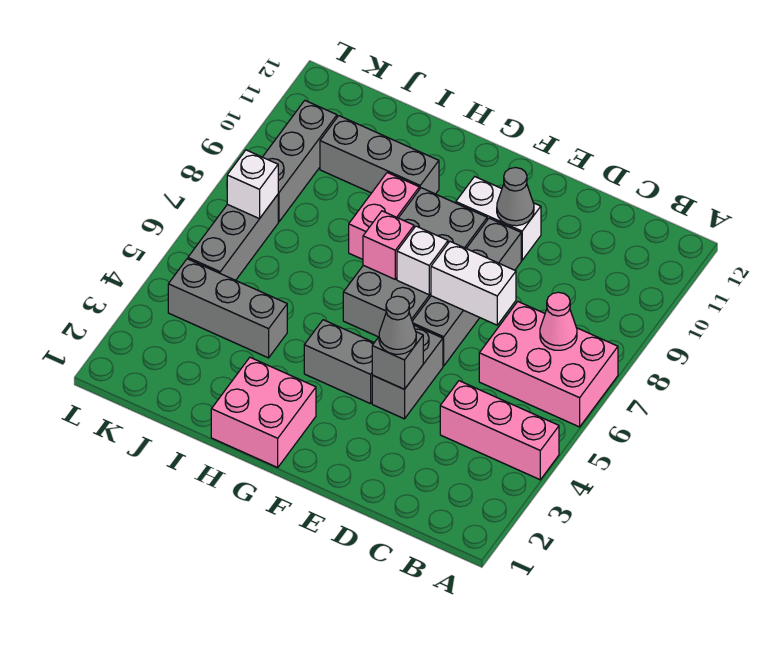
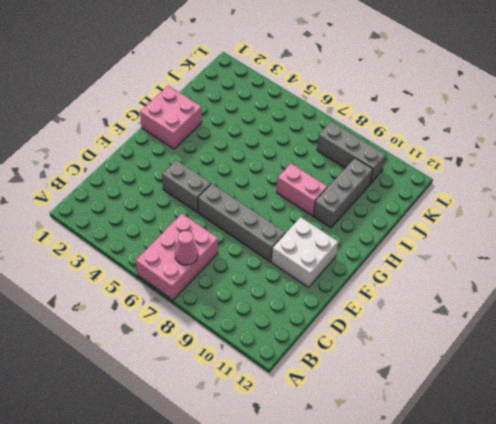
white 2x2 brick [271,217,338,287] -> white 1x2 brick [456,177,541,260]
none -> pink 1x3 brick [440,381,559,480]
none -> grey 1x2 brick [304,320,374,404]
none -> grey 2x4 brick [343,188,487,337]

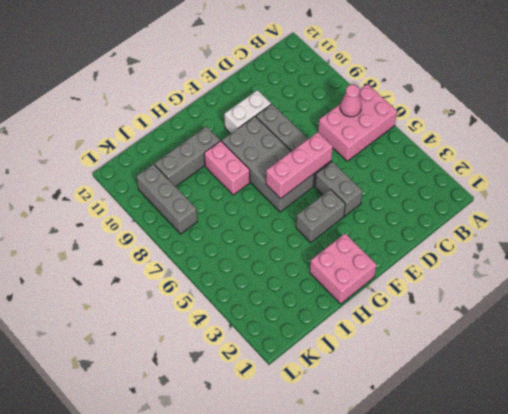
pink 1x3 brick [266,132,333,199] -> pink 1x3 brick moved to [440,381,559,480]
none -> grey 1x3 brick [168,259,287,358]
none -> grey 1x3 brick [188,195,278,280]
none -> white 1x2 brick [431,242,516,325]

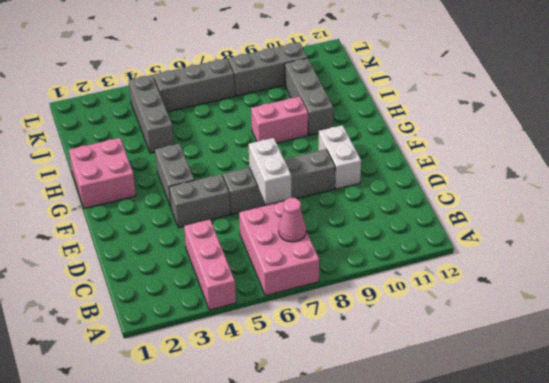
none -> grey 2x4 brick [343,188,487,337]
none -> grey 1x1 brick [372,332,423,389]
none -> grey 1x1 cone [497,167,534,226]

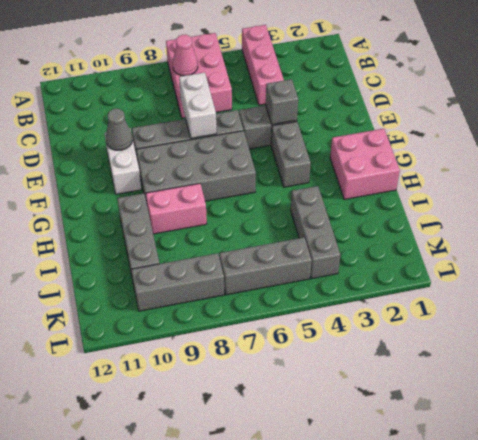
none -> white 1x1 brick [397,226,448,295]
none -> pink 1x1 brick [363,211,414,279]
none -> white 1x1 brick [227,150,278,219]

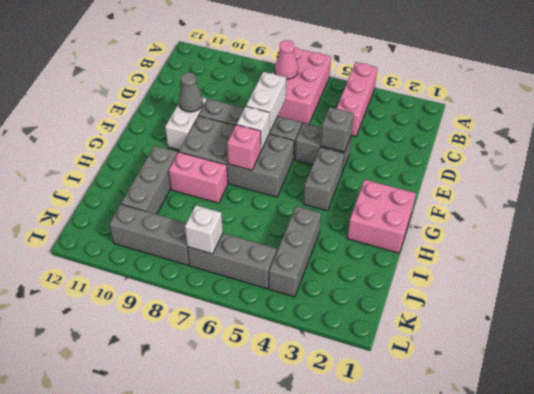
none -> grey 1x1 cone [379,296,416,354]

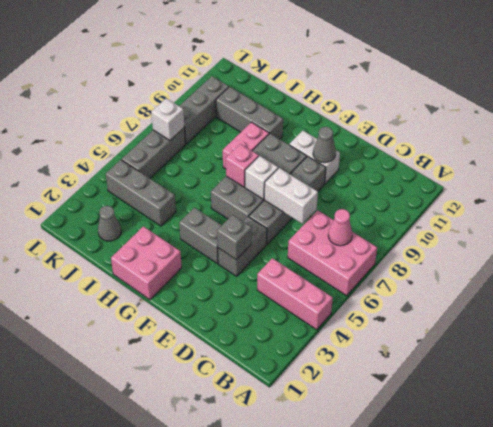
grey 1x1 cone [98,206,121,241] -> grey 1x1 cone moved to [379,296,416,354]

